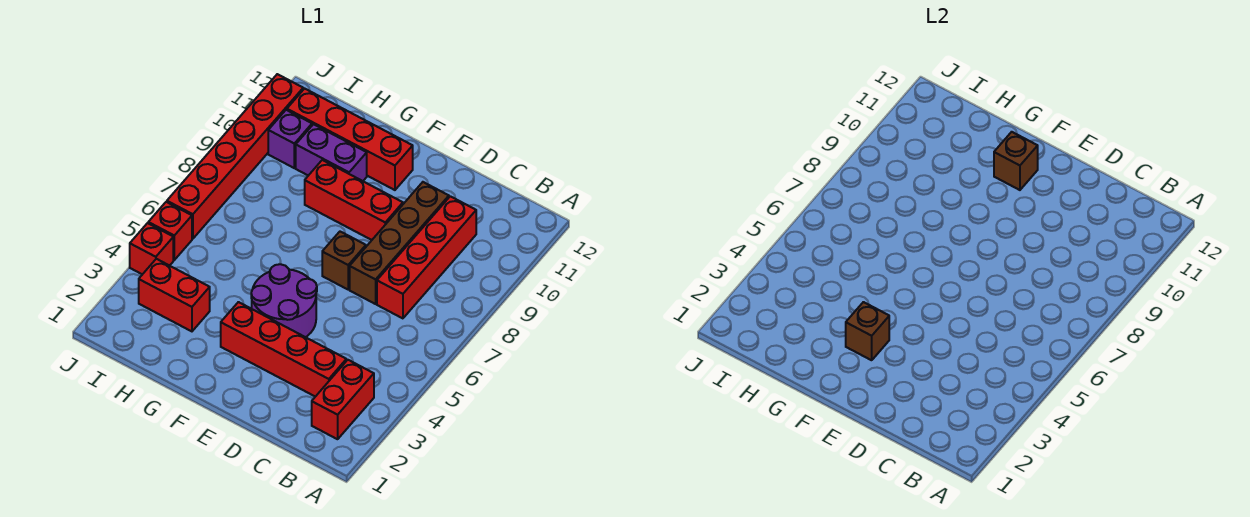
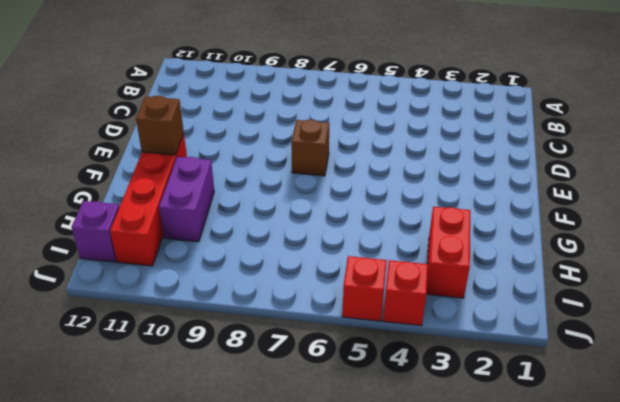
purple 1x1 brick [72,201,119,262] -> purple 1x1 brick moved to [268,110,312,168]
none -> red 1x2 brick [312,360,374,439]
none -> red 1x4 brick [221,302,346,397]
none -> red 1x4 brick [377,196,476,318]

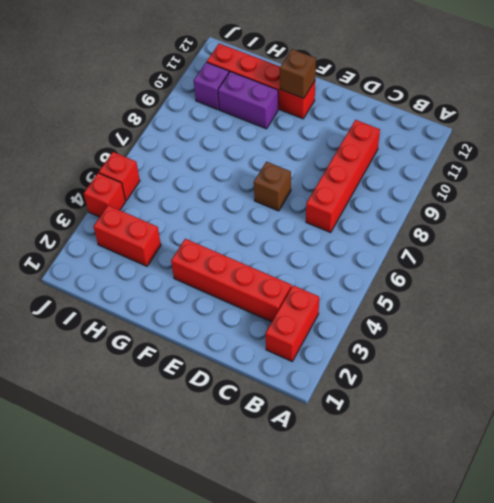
none -> brown 1x4 brick [350,182,449,304]
none -> purple 2x2 round brick [251,264,317,337]
none -> red 1x3 brick [305,160,403,240]

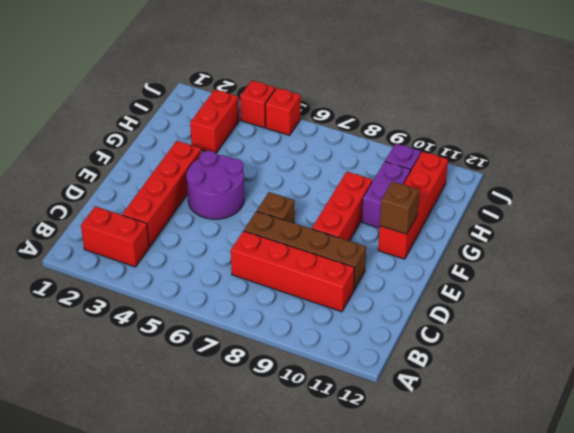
none -> red 1x6 brick [167,74,303,239]
none -> brown 1x1 brick [846,302,889,360]

